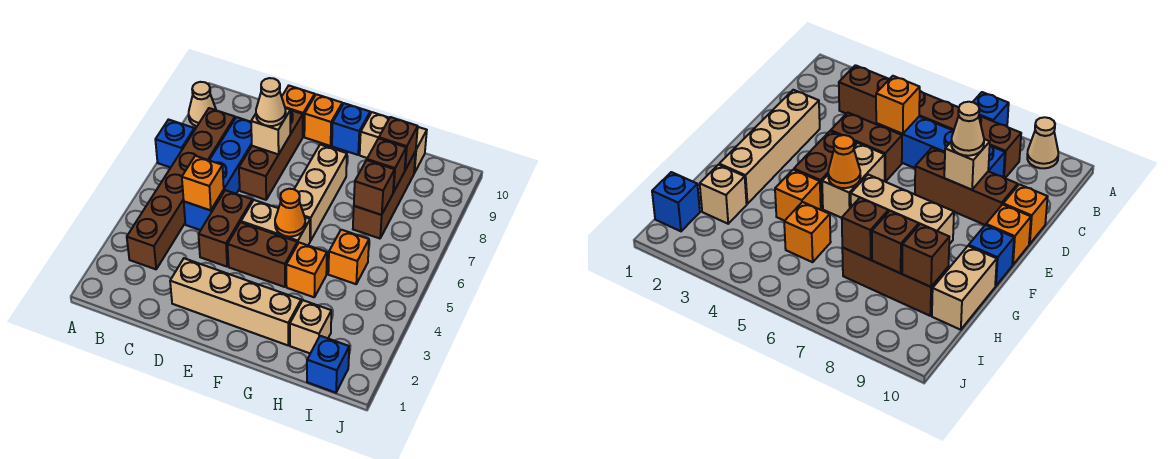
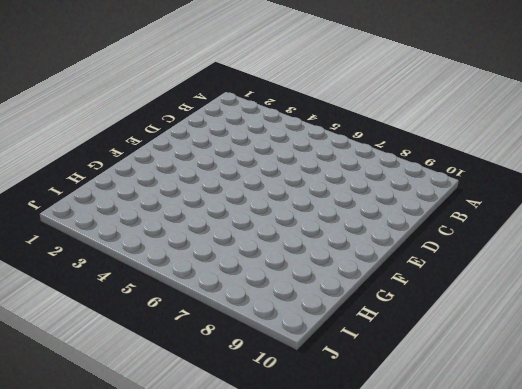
none -> blue 1x1 brick [155,120,194,168]
none -> tan 1x1 cone [189,82,216,126]
none -> brown 1x6 brick [127,108,235,269]

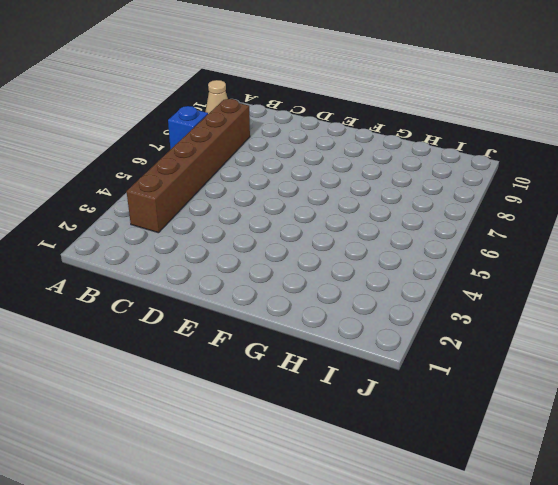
none -> blue 1x4 brick [184,117,252,230]
none -> tan 1x4 brick [170,258,301,345]
none -> brown 1x2 brick [199,190,252,267]

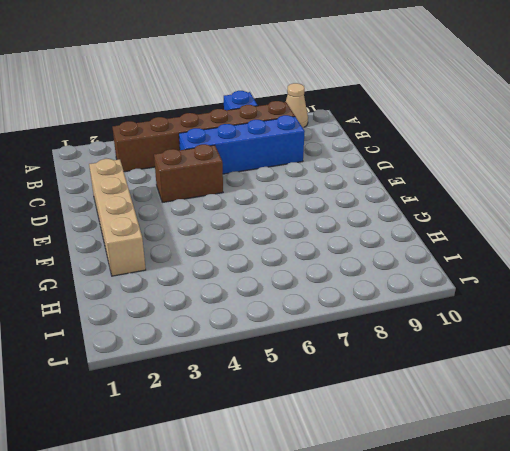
none -> brown 1x3 brick [239,110,303,200]
none -> orange 1x1 brick [282,86,315,136]
none -> brown 1x2 brick [228,222,297,287]

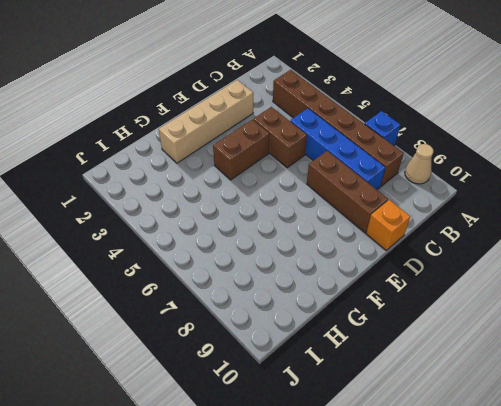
none -> tan 1x2 brick [241,200,310,245]
none -> orange 1x1 brick [304,94,342,146]
none -> tan 1x3 brick [294,145,347,241]

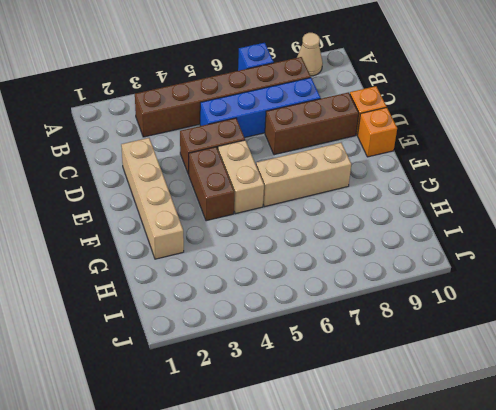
none -> blue 1x1 brick [332,103,370,155]
none -> orange 1x1 brick [286,243,327,297]
none -> tan 1x2 brick [360,112,427,173]

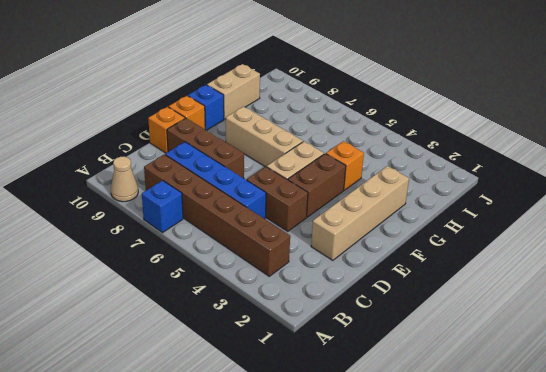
none -> tan 1x1 brick [290,300,331,353]
none -> orange 1x1 brick [328,230,369,284]
none -> brown 1x3 brick [353,152,416,238]

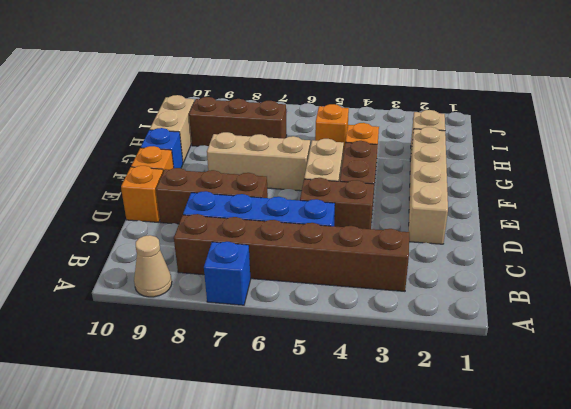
none -> blue 1x1 brick [307,336,349,393]
none -> orange 1x1 brick [182,156,224,210]
none -> tan 1x1 brick [251,108,290,154]

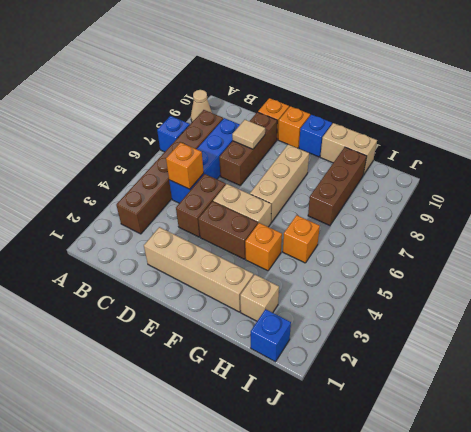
tan 1x1 tile [232,120,265,149] -> tan 1x1 brick [251,108,290,154]
none -> orange 1x1 cone [275,189,305,237]
none -> brown 1x1 brick [354,160,395,215]
none -> brown 1x1 brick [367,138,406,193]

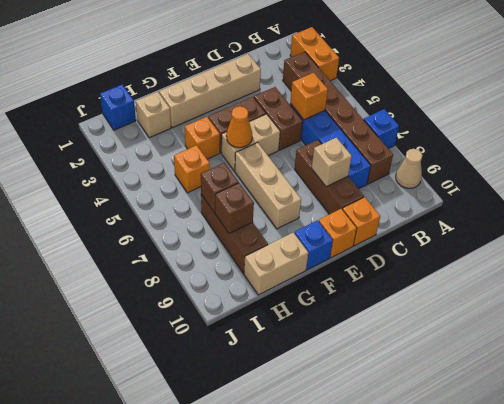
orange 1x2 brick [290,27,339,81] -> none
none -> brown 1x1 brick [379,117,418,170]
none -> tan 1x1 cone [256,78,286,126]

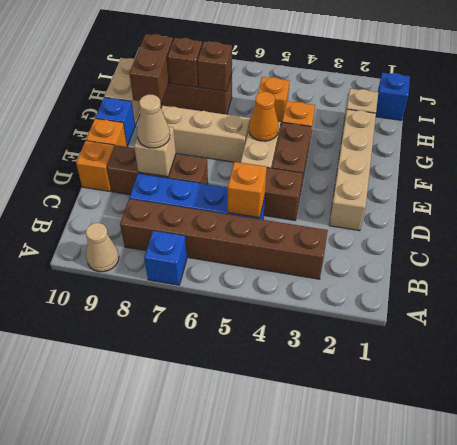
brown 1x2 brick [129,34,173,104] -> brown 1x1 brick [379,117,418,170]

